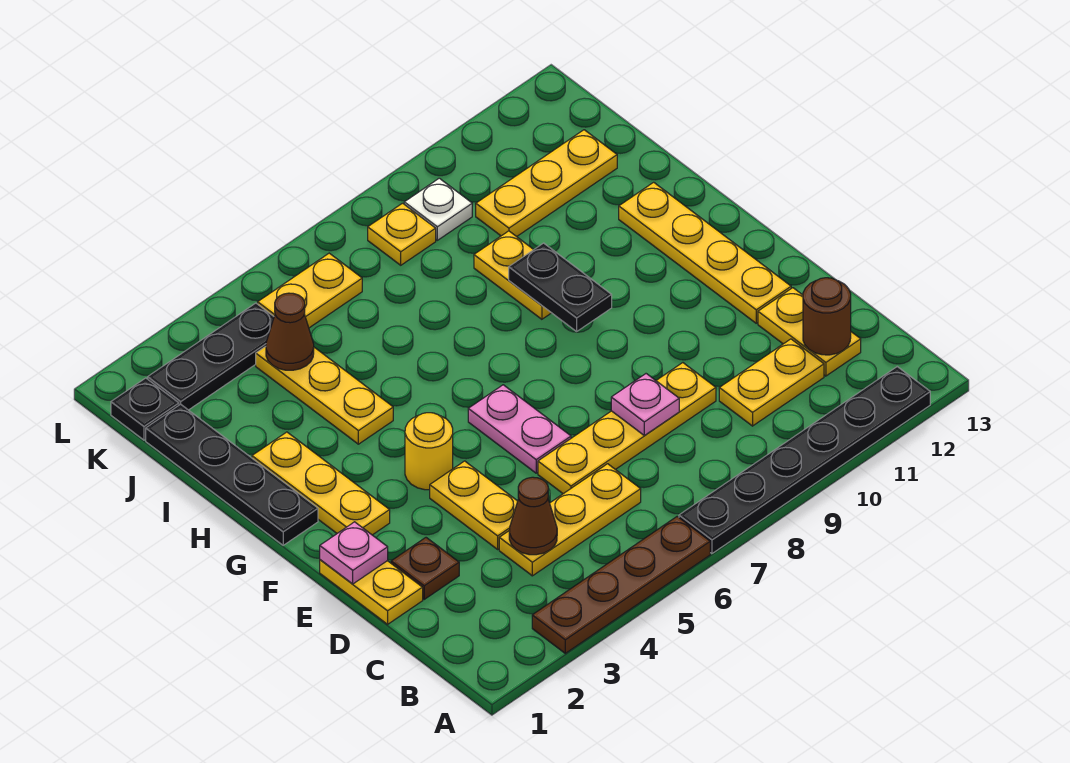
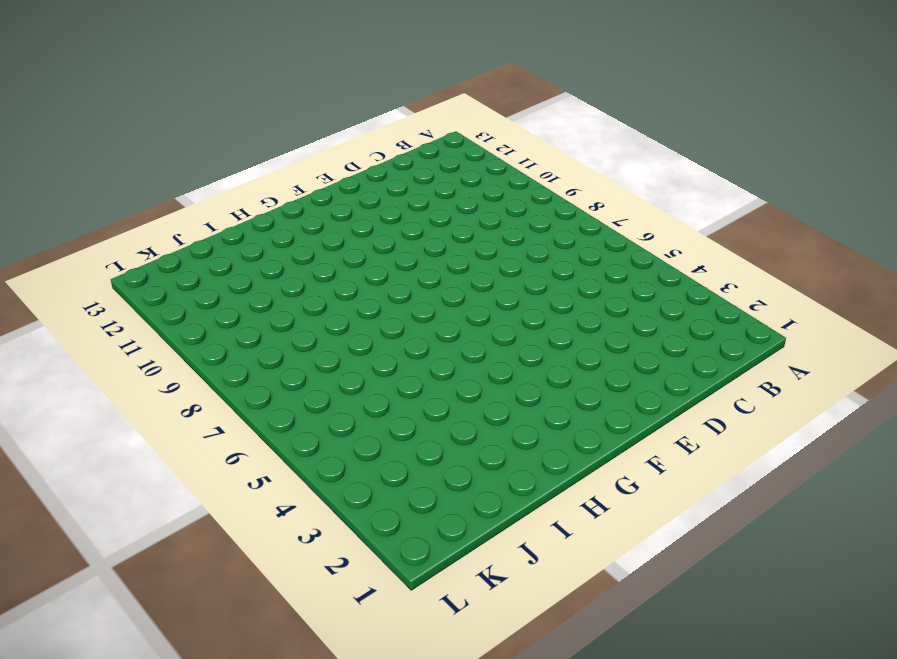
none -> brown 1x4 plate [532,517,710,653]
none -> black 1x6 plate [679,367,930,553]
none -> yellow 1x3 plate [499,464,641,576]

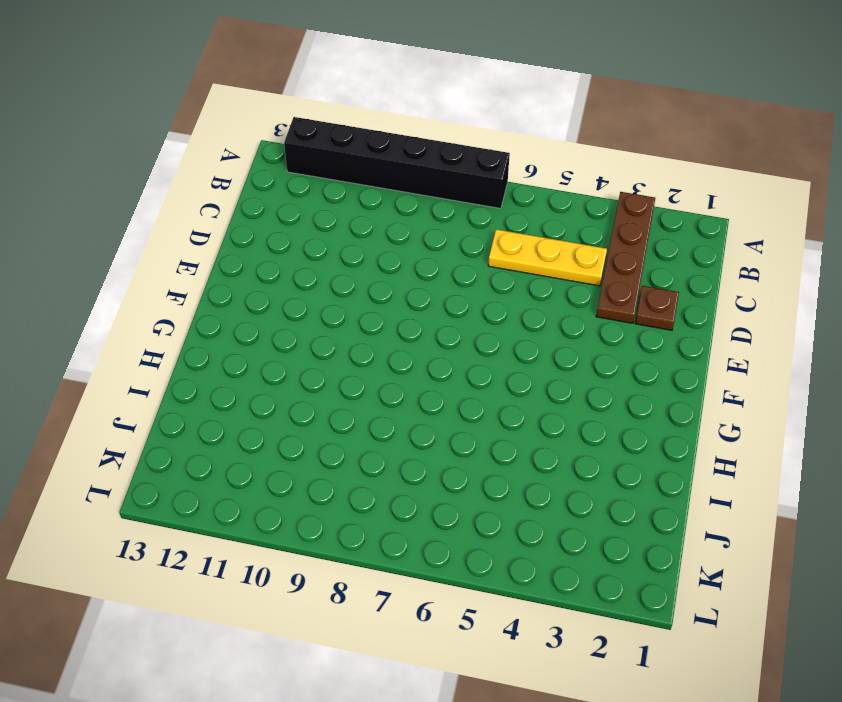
brown 1x4 plate [596,192,655,323] -> brown 1x4 plate turned to [532,517,710,653]
black 1x6 brick [284,117,510,208] -> black 1x6 plate [679,367,930,553]
none -> yellow 1x2 plate [719,339,824,426]
none -> yellow 1x2 plate [758,288,861,376]
none -> yellow 1x2 plate [320,560,423,624]

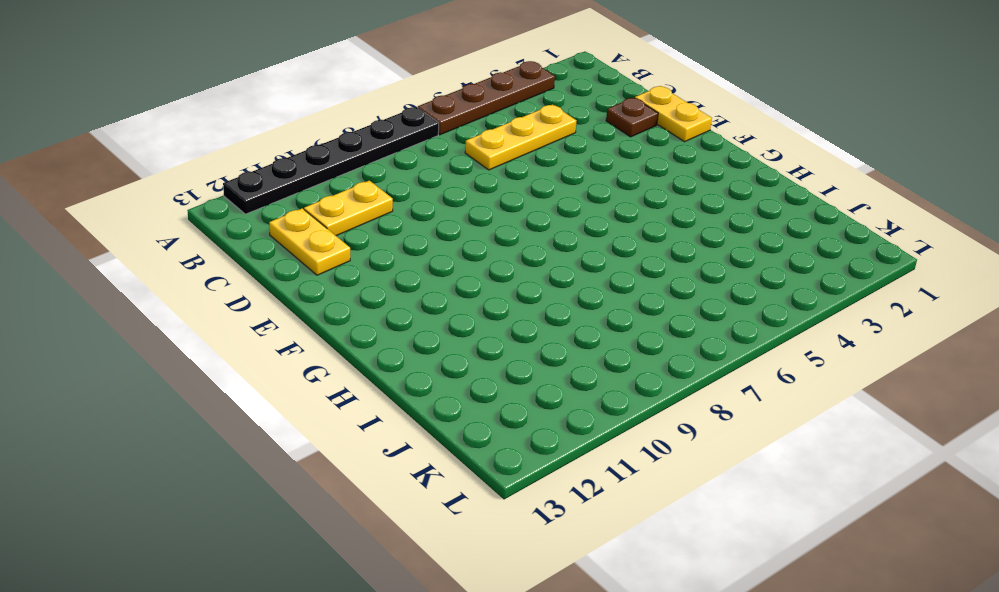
none -> yellow 1x2 plate [430,461,518,549]
none -> yellow 1x4 plate [538,363,716,494]
none -> pink 1x2 plate [468,385,571,473]

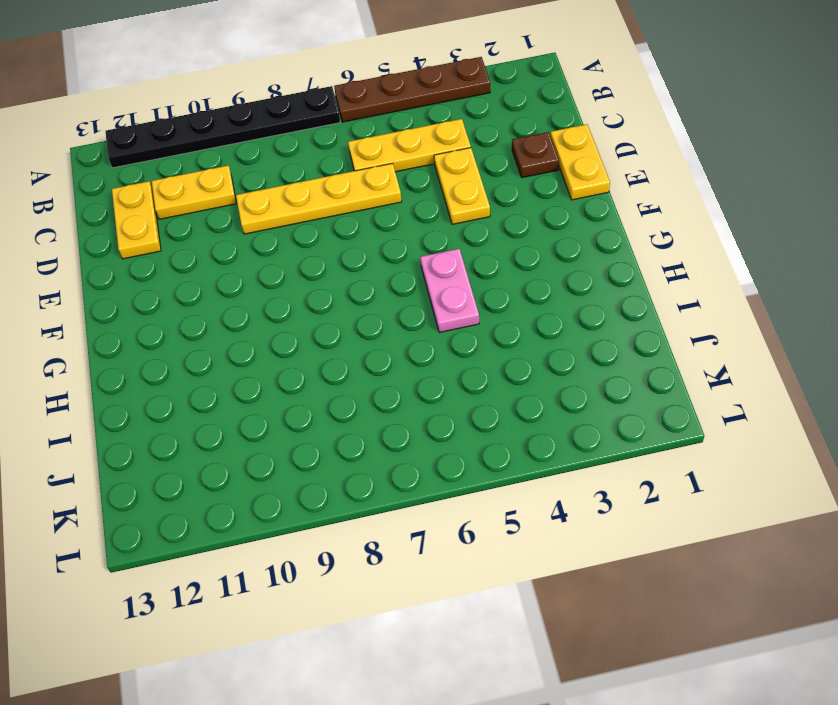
pink 1x2 plate [420,249,479,333] -> pink 1x2 plate moved to [468,385,571,473]
none -> yellow 1x4 plate [619,182,791,323]
none -> yellow 1x3 plate [252,432,390,535]
none -> yellow 1x1 round brick [405,413,453,490]

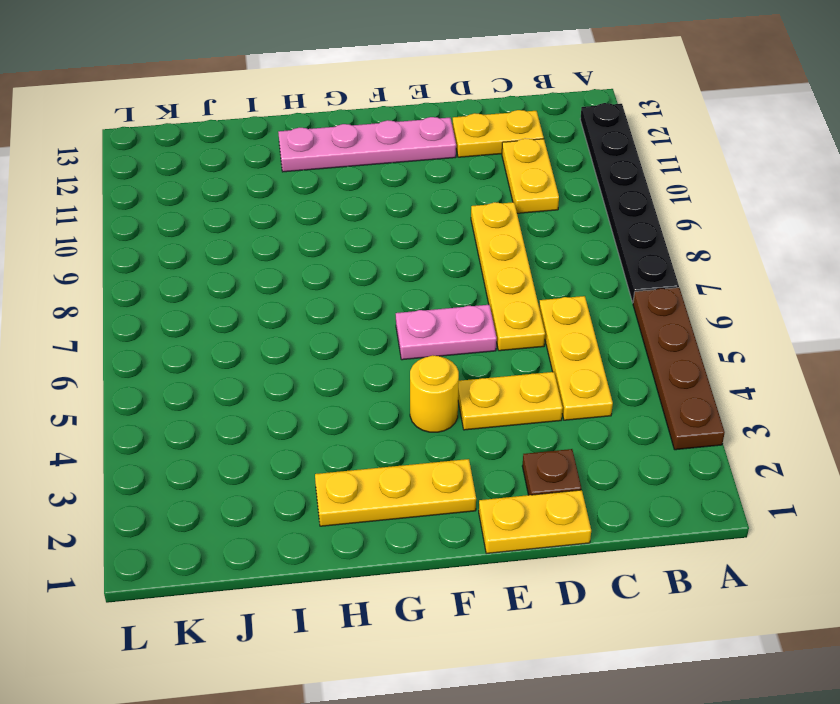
pink 1x4 plate [278,117,456,172] -> yellow 1x4 plate [619,182,791,323]
none -> black 1x4 plate [146,404,318,545]
none -> yellow 1x3 plate [256,346,393,444]
none -> yellow 1x2 plate [474,231,551,319]

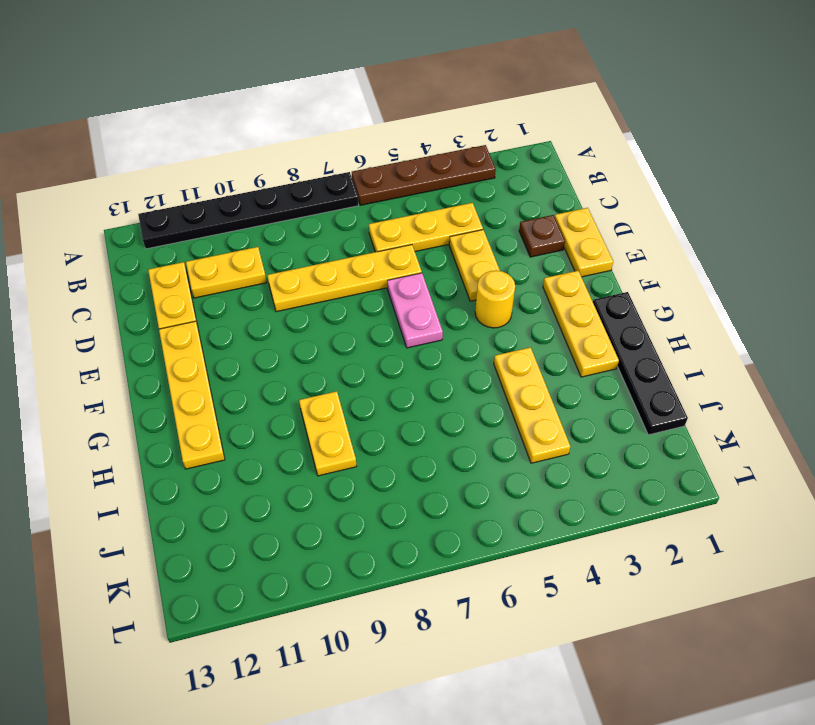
none -> yellow 1x3 plate [476,130,617,237]
none -> black 1x1 plate [111,378,179,440]
none -> black 1x3 plate [148,303,274,410]

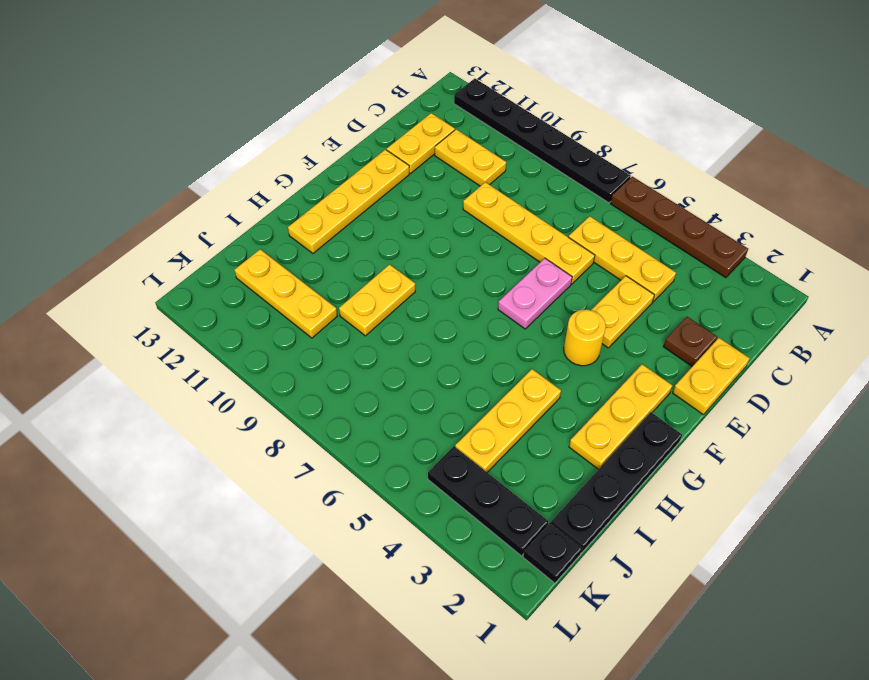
none -> yellow 1x2 plate [258,253,362,328]
none -> yellow 1x1 plate [368,203,436,265]
none -> white 1x1 plate [404,178,472,240]

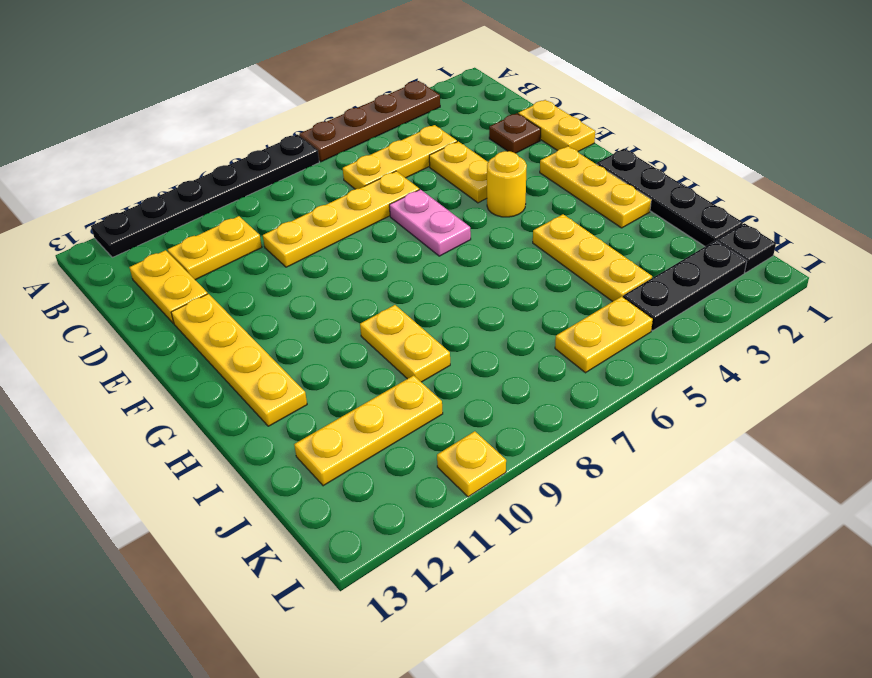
yellow 1x1 plate [437,431,506,497] -> yellow 1x1 plate moved to [368,203,436,265]
none -> white 1x1 plate [404,178,472,240]
none -> brown 1x1 cone [509,477,557,555]
none -> brown 1x1 round brick [803,278,851,355]

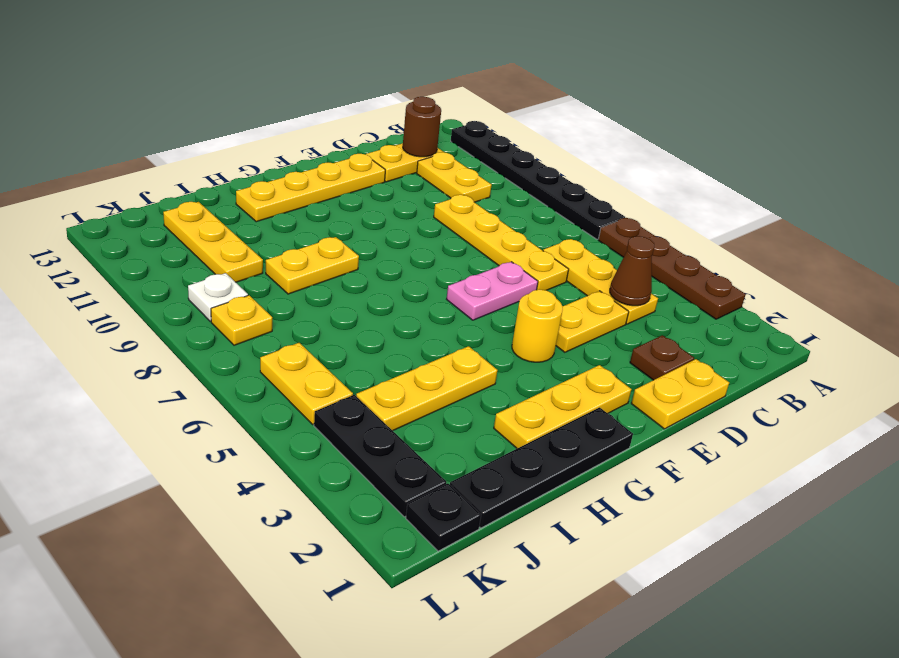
none -> pink 1x1 plate [611,374,679,435]
none -> pink 1x1 plate [320,522,388,584]
none -> black 1x2 plate [509,243,612,331]

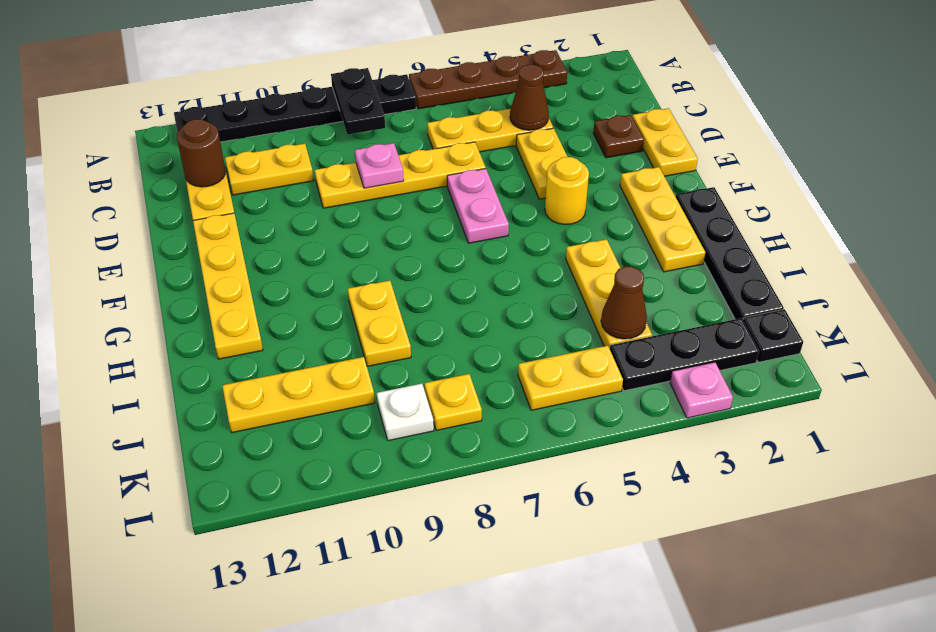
black 1x2 plate [331,68,385,135] -> black 1x2 plate moved to [509,243,612,331]
pink 1x1 plate [670,362,733,418] -> pink 1x1 plate moved to [320,522,388,584]

